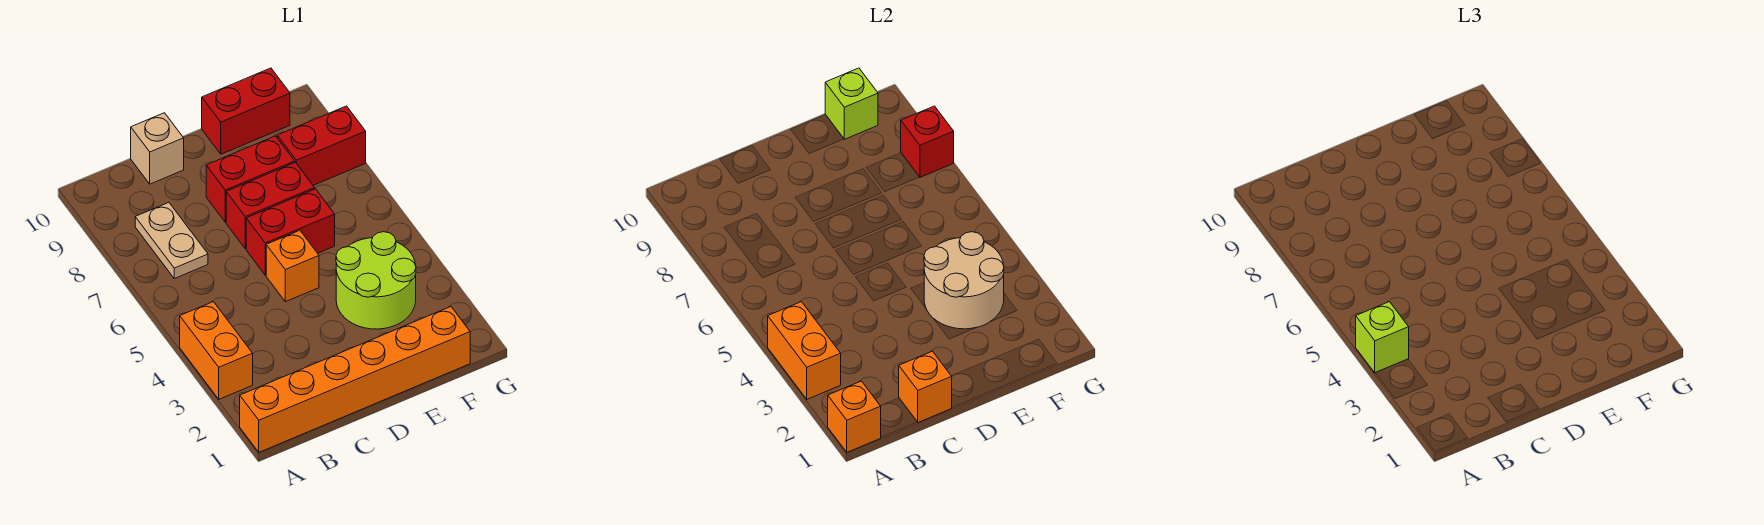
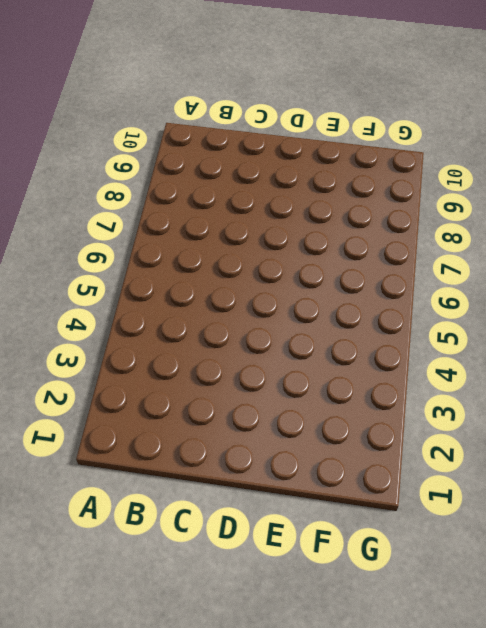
none -> orange 1x6 brick [240,307,470,452]
none -> orange 1x2 brick [180,302,253,399]
none -> tan 1x2 plate [135,203,208,279]

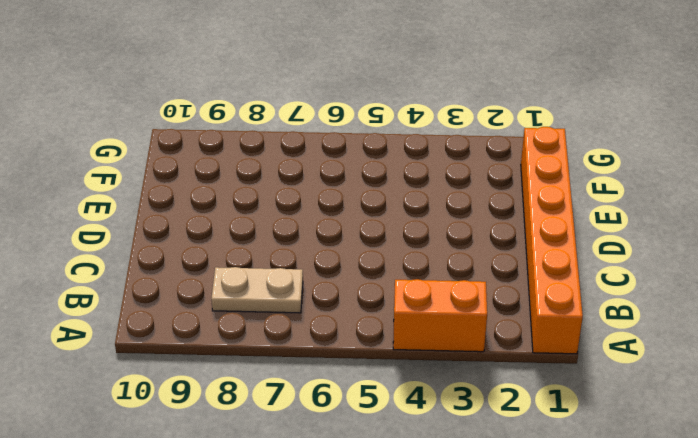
none -> tan 1x1 brick [131,113,184,184]
none -> orange 1x1 brick [266,230,319,302]
none -> red 1x2 brick [246,189,335,275]

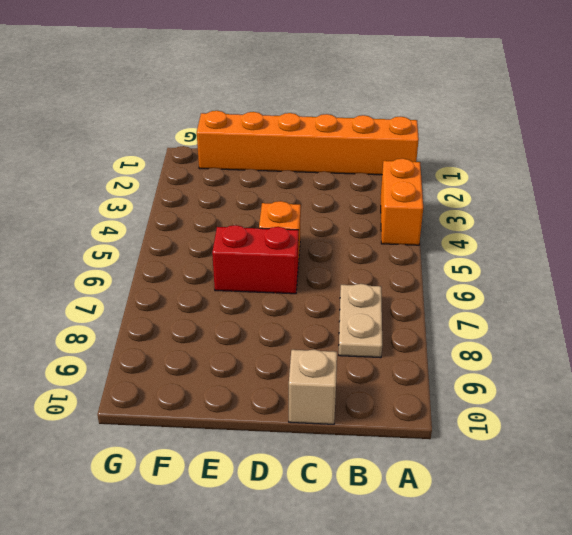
none -> red 1x2 brick [226,162,315,249]
none -> red 1x2 brick [206,136,295,222]
none -> lime 2x2 round brick [336,232,416,329]

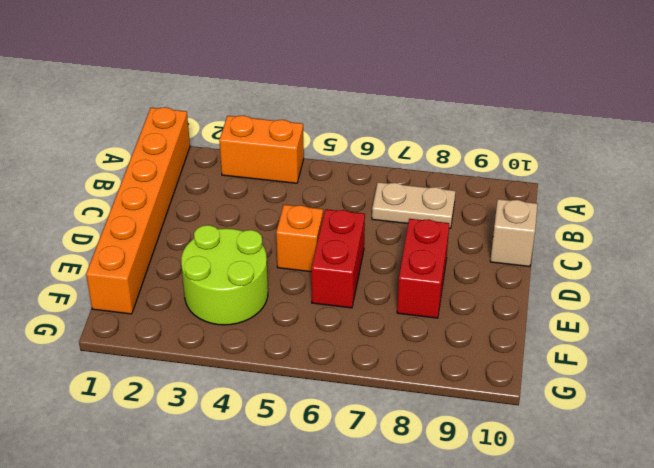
none -> red 1x2 brick [226,162,315,249]
none -> red 1x2 brick [202,68,290,154]
none -> red 1x2 brick [277,106,366,185]

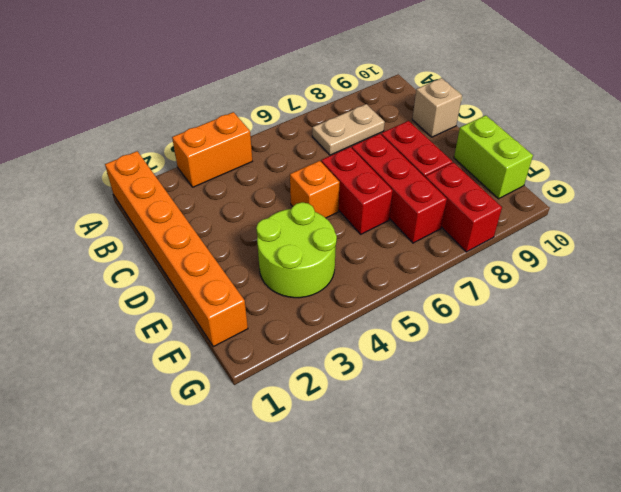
red 1x3 brick [352,134,447,243] -> red 1x2 brick [226,162,315,249]
lime 1x2 brick [454,115,533,199] -> red 1x2 brick [202,68,290,154]
none -> orange 1x1 brick [828,381,881,452]
none -> orange 1x2 brick [768,302,841,399]
none -> orange 1x1 brick [899,351,952,423]

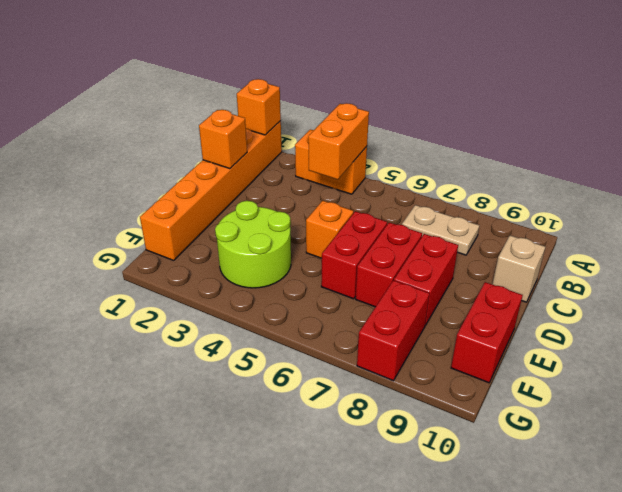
orange 1x2 brick [308,103,369,180] -> orange 1x2 brick turned to [768,302,841,399]
none -> tan 2x2 round brick [924,232,1004,329]
none -> lime 1x1 brick [825,68,878,139]
none -> red 1x1 brick [901,106,954,177]

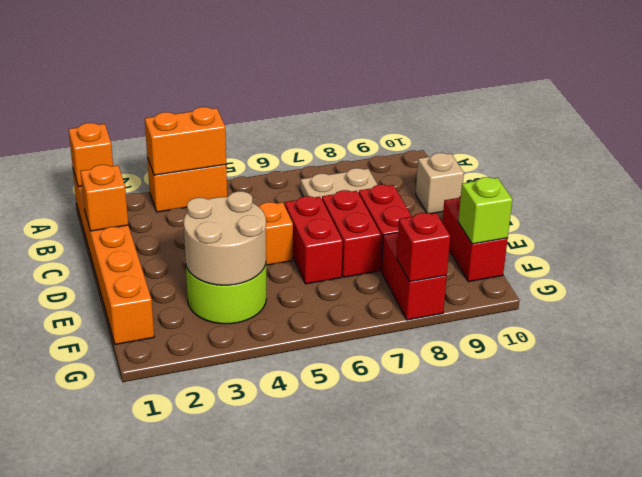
none -> lime 1x1 brick [1356,302,1409,373]

